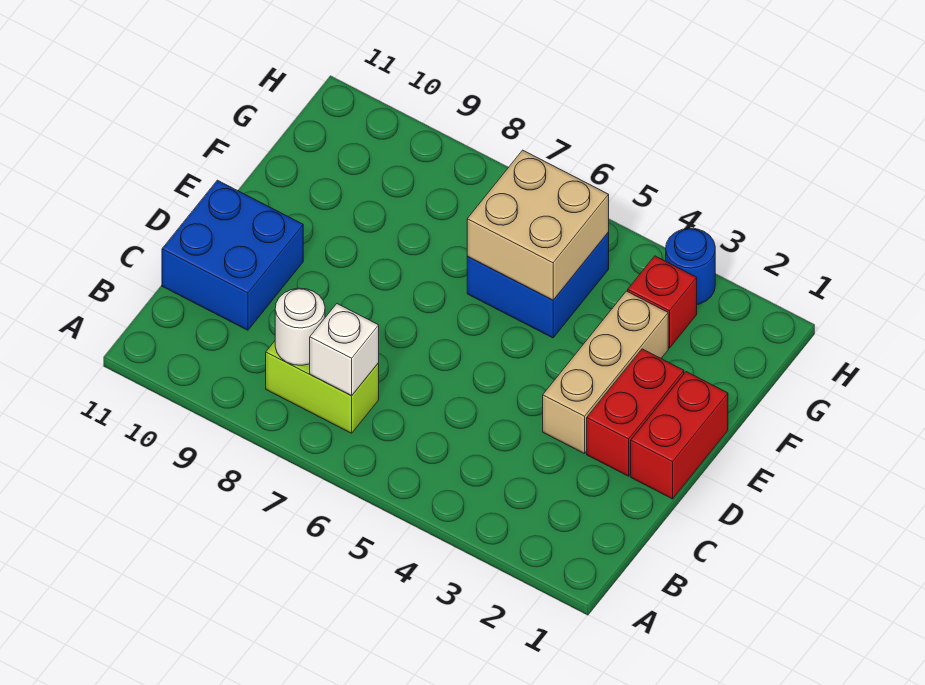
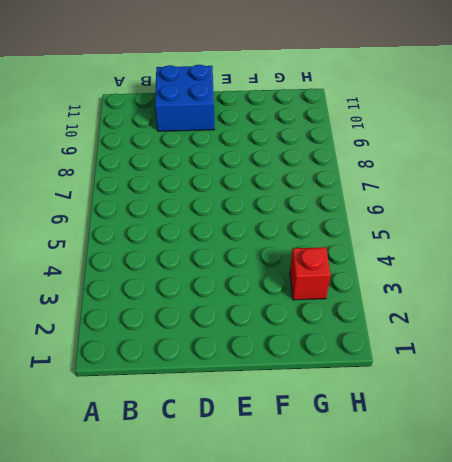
none -> lime 1x2 brick [266,341,379,433]
none -> red 1x2 brick [631,372,728,499]

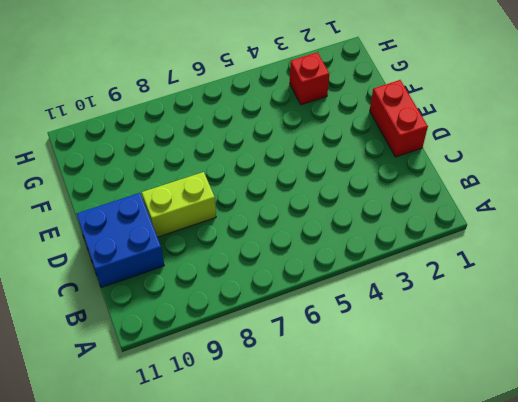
lime 1x2 brick [142,172,216,237] -> lime 1x2 brick moved to [266,341,379,433]
none -> red 1x2 brick [587,349,684,476]
none -> tan 1x3 brick [543,291,668,454]

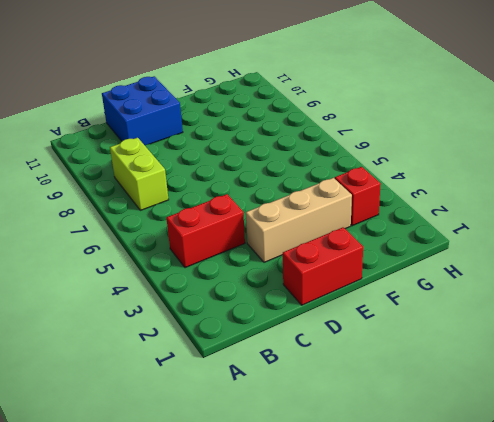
red 1x2 brick [166,194,245,268] -> red 1x2 brick moved to [587,349,684,476]
none -> blue 2x2 brick [467,232,609,338]
none -> blue 1x1 round brick [666,228,715,305]

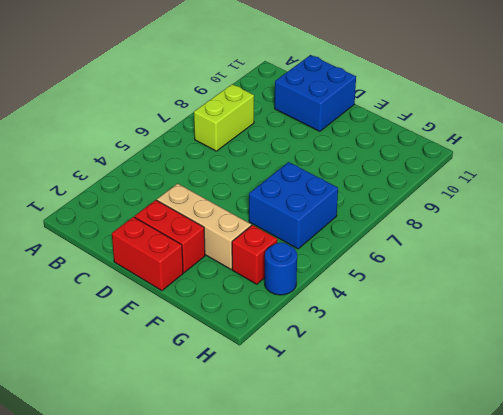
none -> white 1x1 brick [310,304,379,396]
none -> white 1x1 round brick [275,288,325,365]

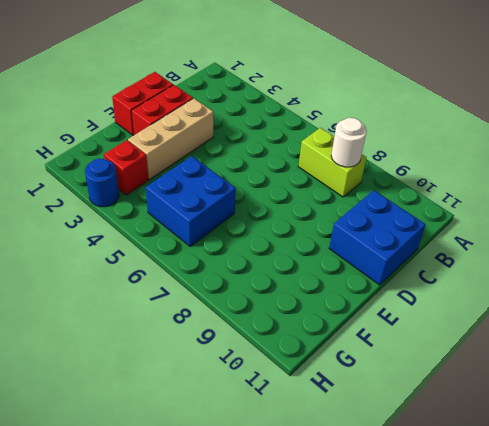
none -> white 1x1 brick [310,304,379,396]
none -> tan 2x2 brick [467,150,609,300]

